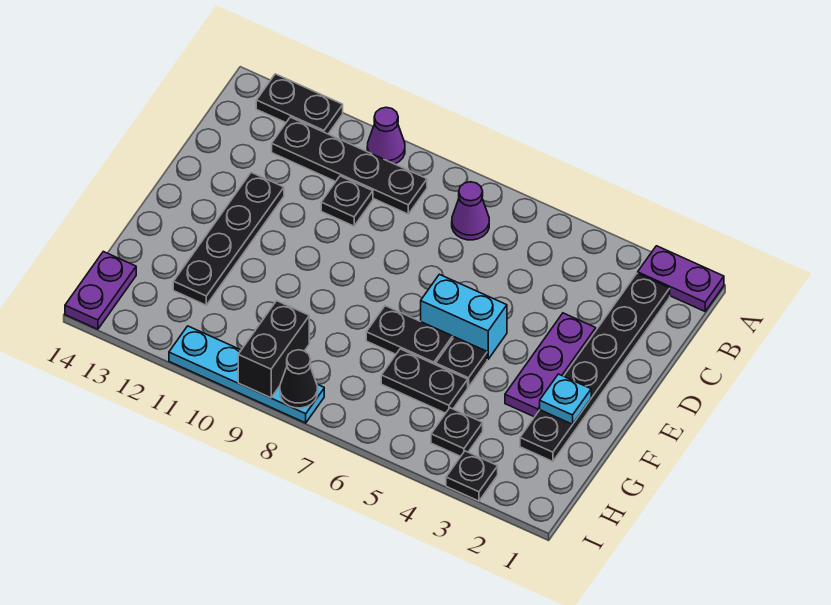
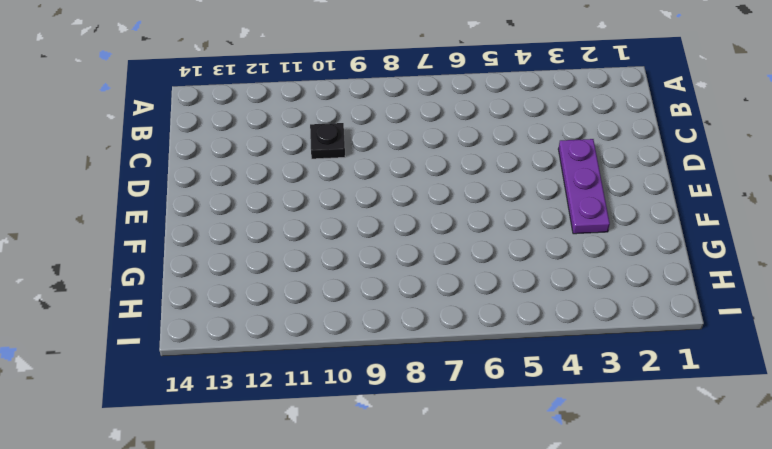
none -> purple 1x2 plate [638,246,724,311]
none -> purple 1x1 cone [367,107,405,164]
none -> black 1x2 plate [256,74,343,134]

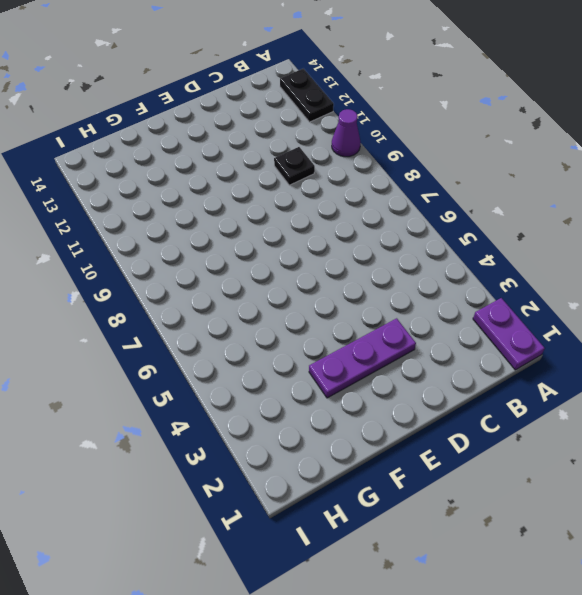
none -> black 1x6 plate [520,273,670,461]
none -> purple 1x1 cone [452,182,489,240]
none -> black 1x4 plate [272,117,427,214]

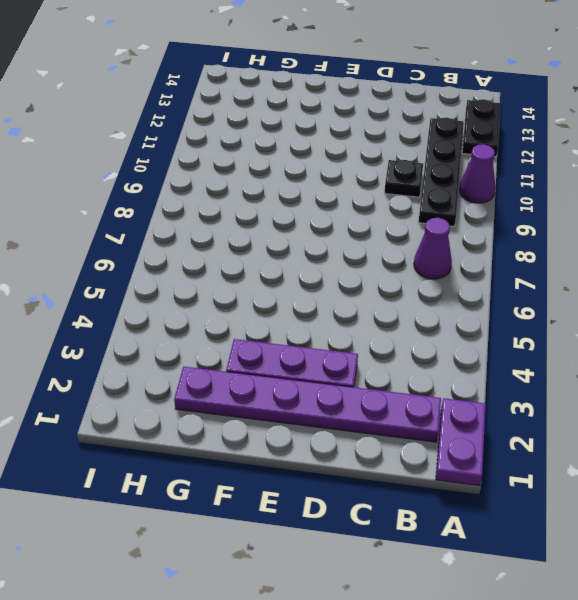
purple 1x6 plate [174,367,441,442] -> black 1x6 plate [520,273,670,461]
none -> black 1x4 plate [173,172,284,305]
none -> cyan 1x2 brick [421,274,507,359]
none -> black 1x1 plate [436,337,487,387]

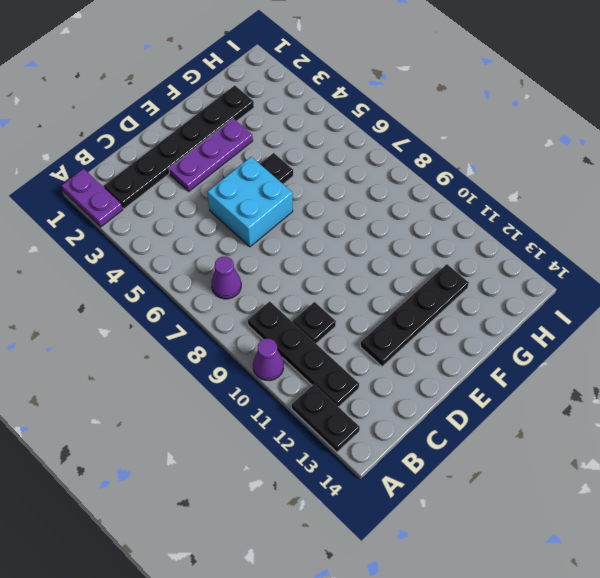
cyan 2x2 brick [207,157,293,247] -> cyan 1x2 brick [421,274,507,359]
none -> black 1x2 plate [366,306,453,365]
none -> black 1x2 plate [381,349,468,413]
none -> black 1x1 plate [431,408,483,456]

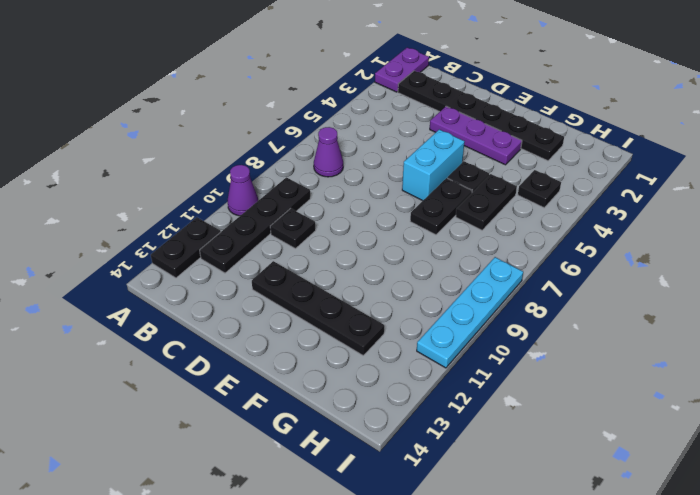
none -> purple 1x2 plate [65,252,136,329]
none -> black 1x1 plate [446,451,498,501]
none -> cyan 1x1 plate [540,374,591,424]

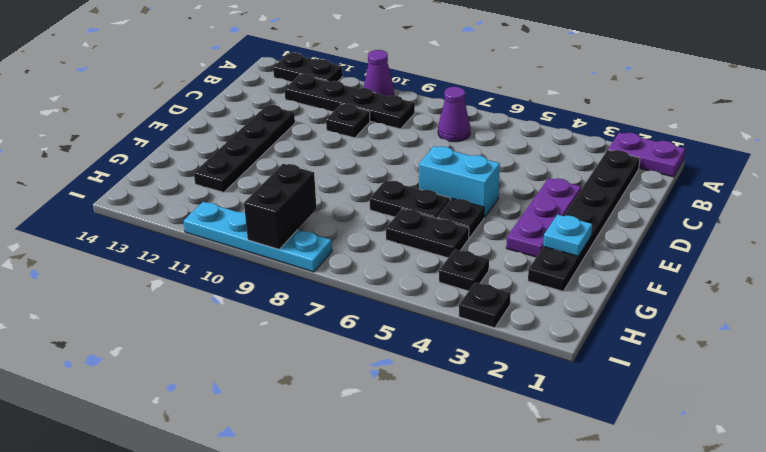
none -> purple 1x2 plate [65,252,136,329]
none -> black 1x1 cone [280,350,318,408]

